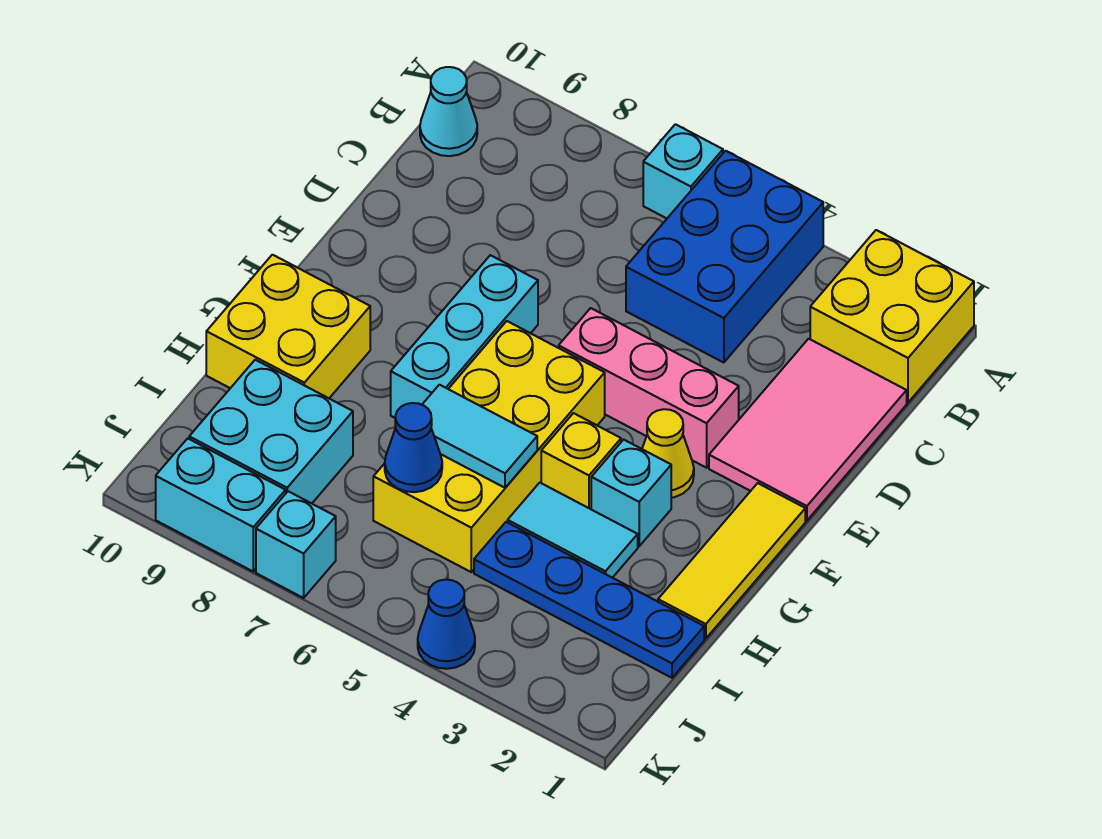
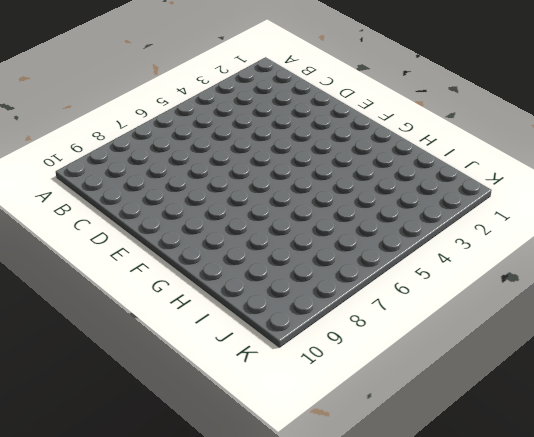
none -> yellow 2x2 brick [810,230,974,402]
none -> blue 2x3 brick [626,151,823,363]
none -> cyan 1x1 brick [643,124,723,218]

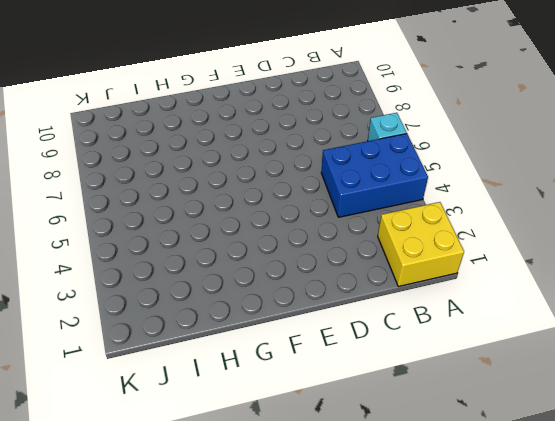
none -> cyan 1x1 cone [420,67,477,156]
none -> pink 2x3 tile [709,339,907,521]
none -> pink 1x3 brick [559,308,739,468]

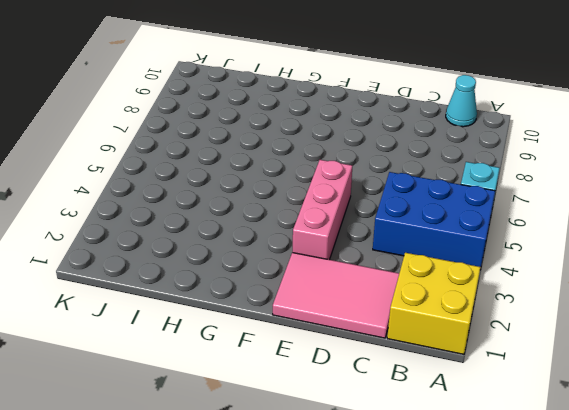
none -> cyan 1x3 brick [391,255,538,418]
none -> yellow 1x3 tile [658,483,805,639]
none -> yellow 1x1 cone [642,409,694,498]

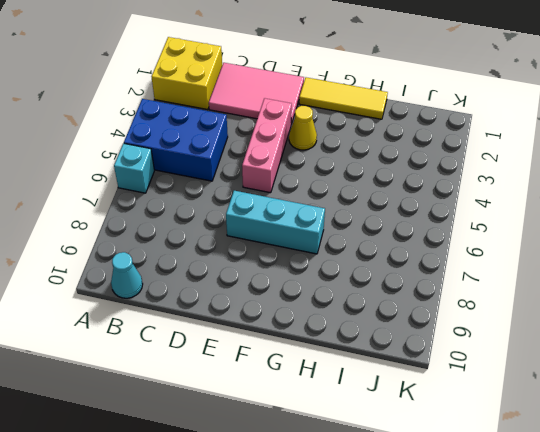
none -> yellow 2x4 brick [373,321,605,572]
none -> cyan 1x1 brick [591,440,671,546]
none -> yellow 1x1 brick [541,413,621,509]

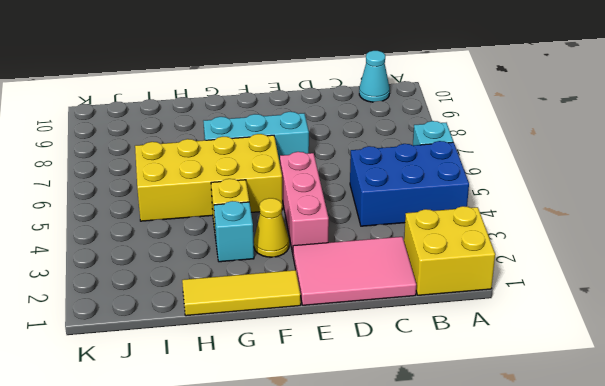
none -> yellow 2x2 brick [206,255,370,398]
none -> cyan 1x2 tile [508,483,638,578]
none -> blue 1x4 plate [474,522,704,678]

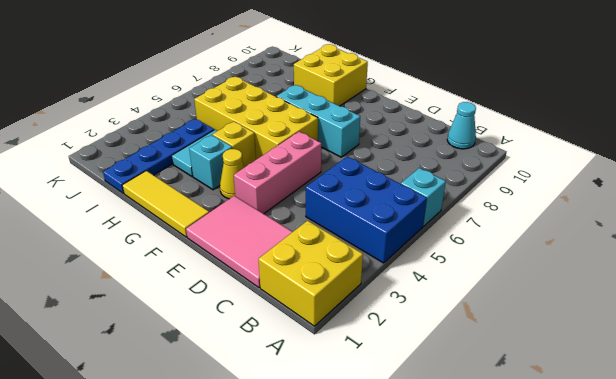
none -> cyan 2x2 brick [189,360,353,503]
none -> blue 1x1 cone [418,580,475,669]
none -> cyan 1x1 brick [256,491,336,598]

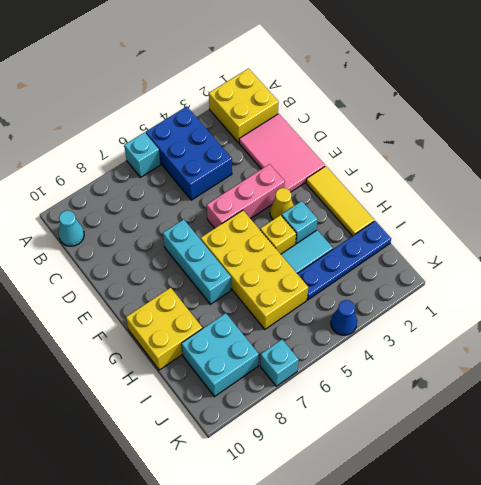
none -> cyan 1x2 brick [156,438,286,571]
none -> cyan 1x2 tile [422,385,537,488]
none -> blue 1x1 cone [385,403,442,492]

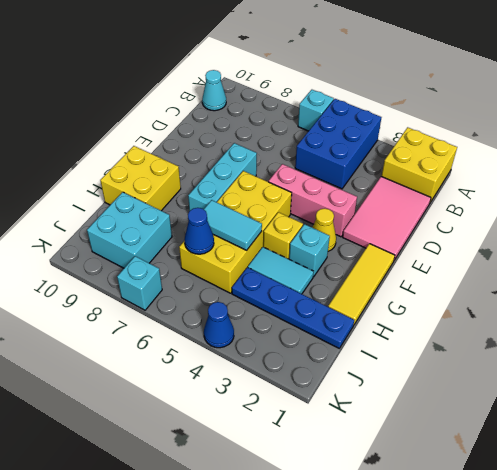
none -> cyan 1x2 brick [156,438,286,571]

